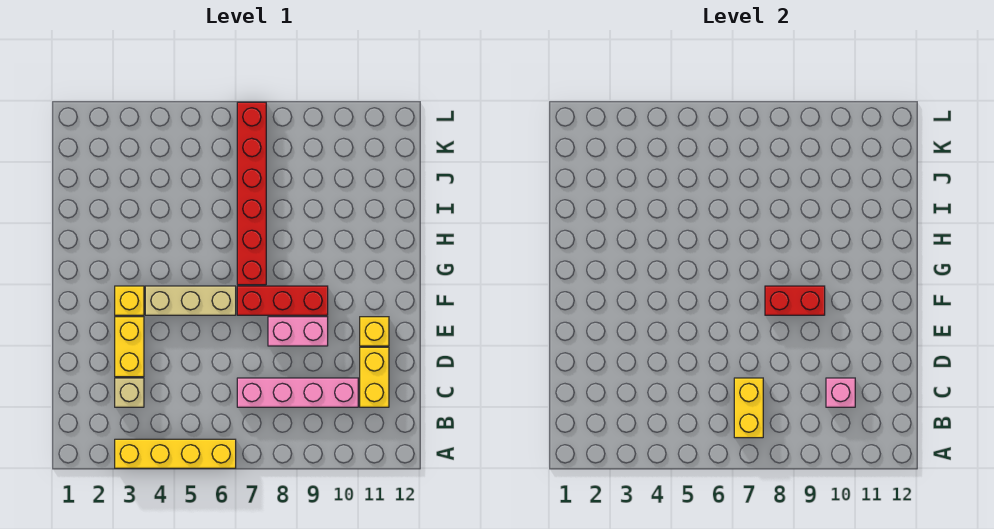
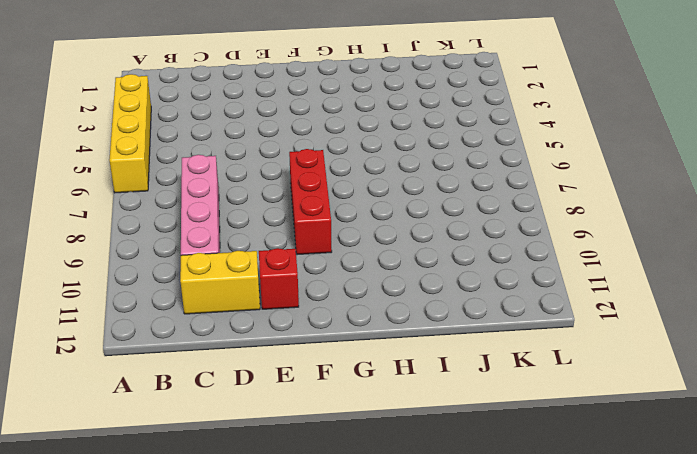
red 1x1 brick [259,248,299,309] -> yellow 1x1 brick [360,317,389,346]
none -> tan 1x1 brick [115,378,144,407]
none -> yellow 1x2 brick [115,317,144,377]
none -> pink 1x2 brick [268,317,328,346]

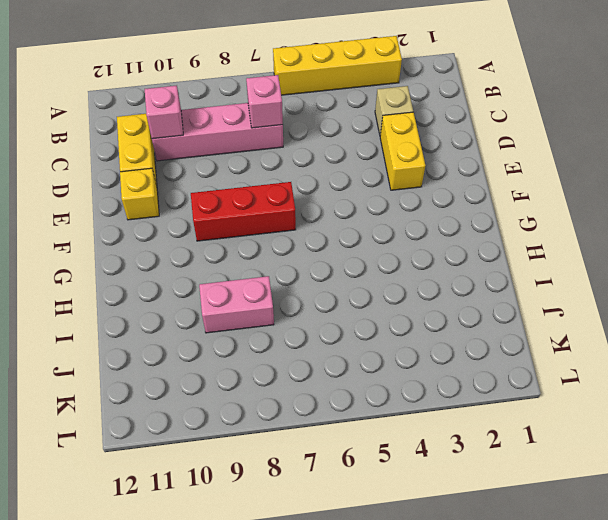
pink 1x1 brick [246,75,283,128] -> yellow 1x2 brick [734,378,763,438]
pink 1x2 brick [199,276,274,333] -> pink 1x2 brick moved to [268,317,328,346]
none -> yellow 1x1 brick [115,286,144,315]
none -> tan 1x3 brick [145,286,236,315]
none -> red 1x6 brick [237,102,266,285]

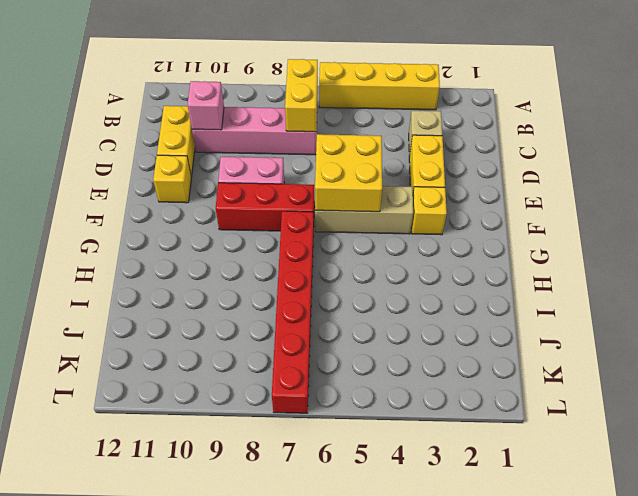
yellow 2x2 brick [315,134,382,212] -> none
none -> red 1x2 brick [765,286,825,315]

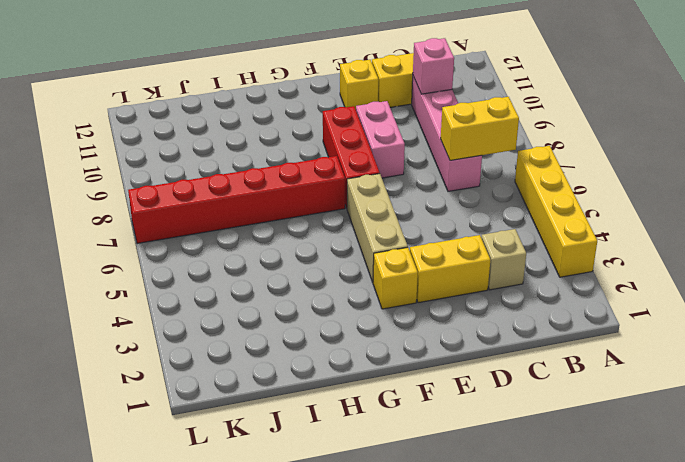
none -> red 1x2 brick [765,286,825,315]

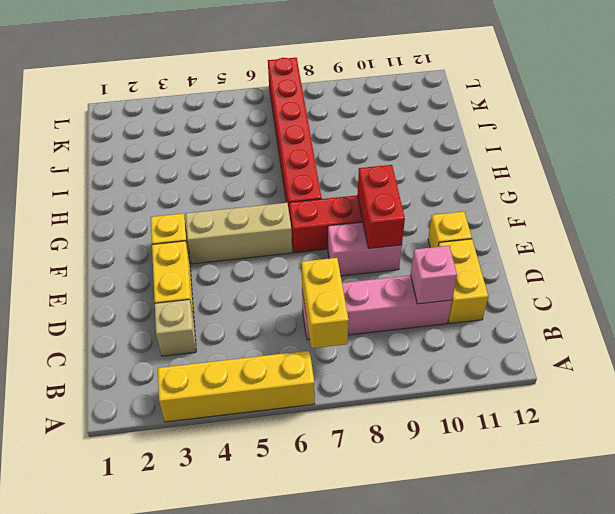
red 1x2 brick [357,165,405,249] -> red 1x2 brick turned to [765,286,825,315]

